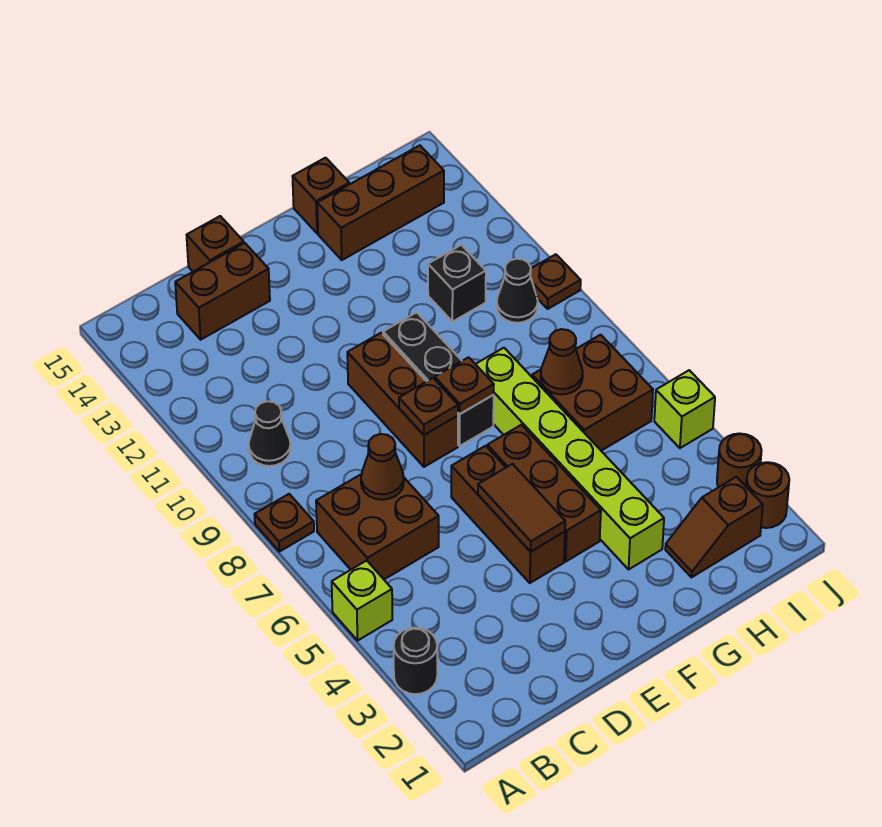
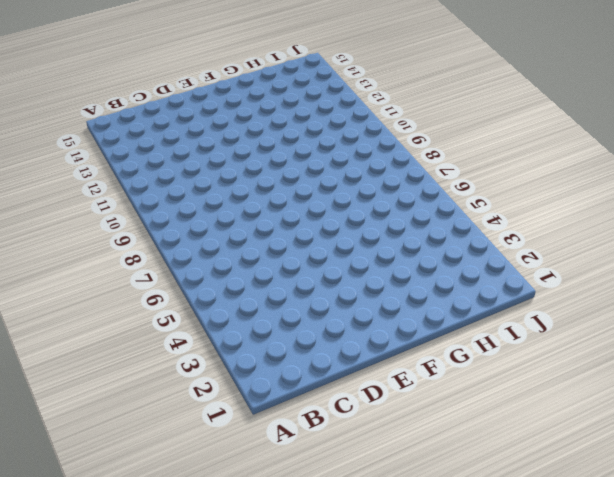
none -> black 1x1 round brick [394,628,437,694]
none -> lime 1x1 brick [332,561,392,640]
none -> brown 1x1 plate [254,494,314,552]

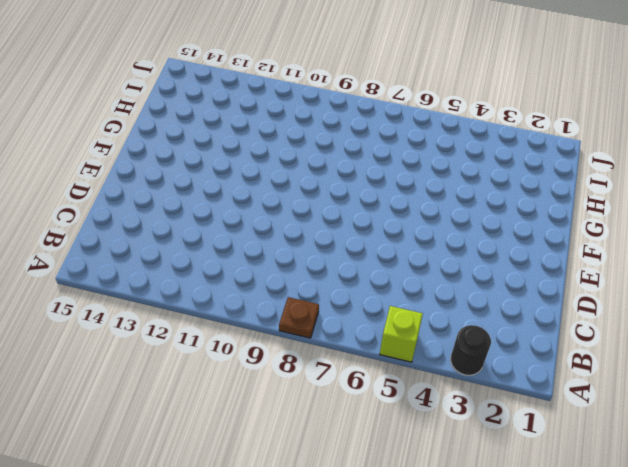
none -> brown 2x2 brick [316,474,439,579]
none -> black 1x1 cone [249,401,291,466]
none -> brown 1x2 brick [175,243,270,340]

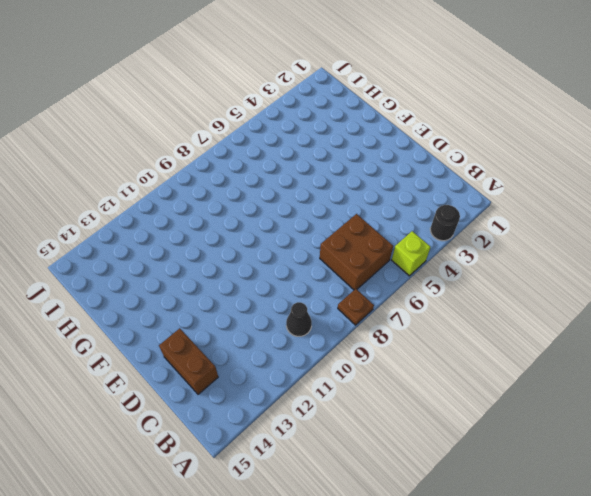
none -> brown 1x1 brick [187,216,244,272]
none -> brown 1x3 brick [451,446,565,583]
none -> brown 1x3 brick [347,333,458,467]

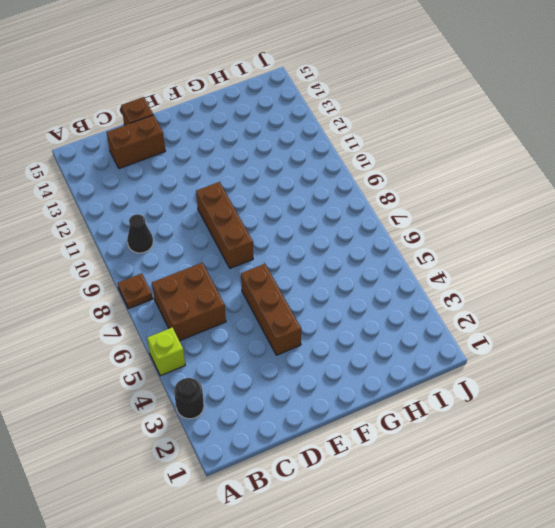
none -> brown 1x3 brick [487,425,601,561]
none -> black 1x3 brick [383,312,494,446]
none -> lime 1x6 brick [476,348,664,569]

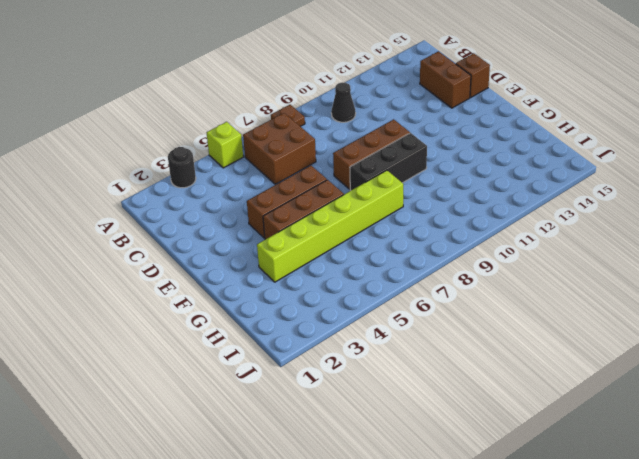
none -> brown 1x3 brick [317,145,444,260]
none -> brown 1x1 brick [292,158,349,233]
none -> brown 1x2 slope [665,477,763,577]

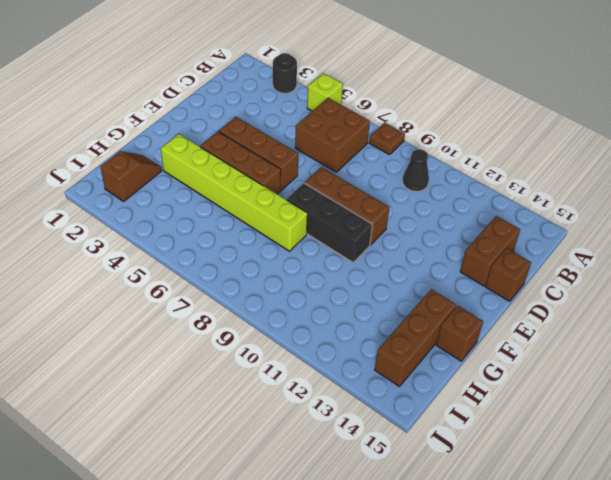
none -> brown 2x2 brick [532,335,653,451]
none -> black 1x1 brick [428,245,486,322]
none -> black 1x1 cone [497,259,538,323]

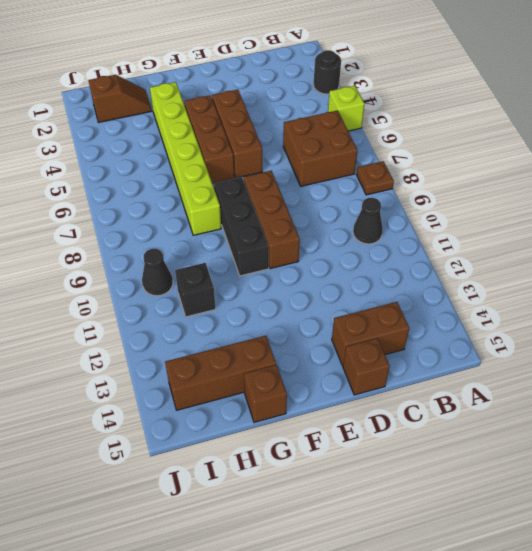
none -> brown 2x2 brick [532,335,653,451]
none -> brown 1x1 round brick [746,462,789,528]
none -> brown 1x1 round brick [717,434,762,487]

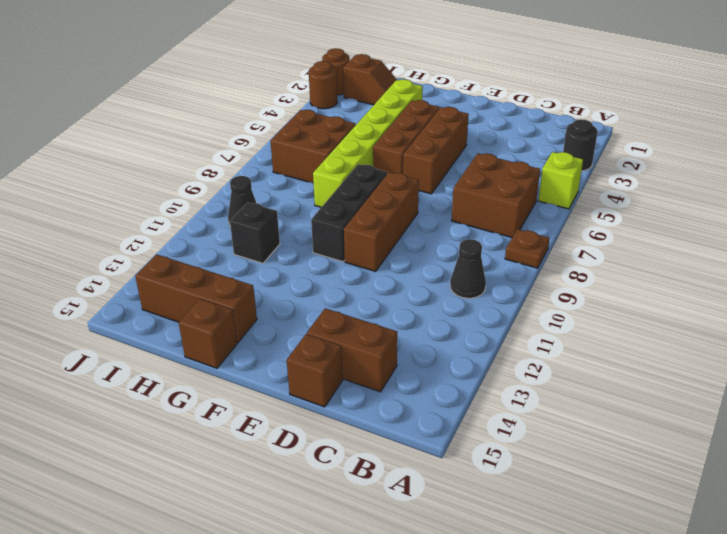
none -> lime 1x1 brick [654,370,715,448]
none -> brown 1x1 plate [530,254,581,309]
none -> brown 1x1 cone [361,434,404,500]

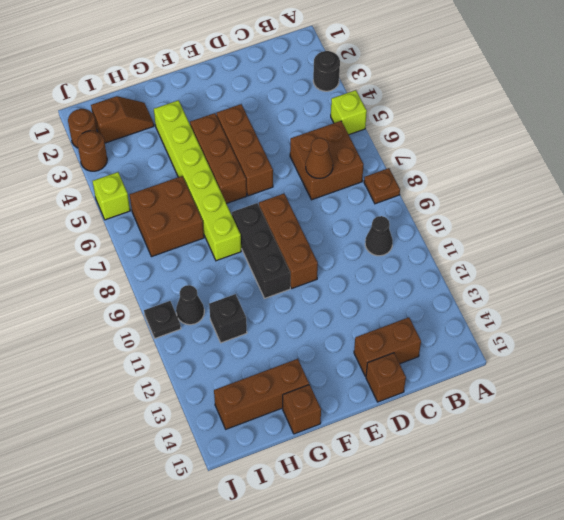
black 1x1 plate [144,301,181,338] -> brown 1x1 plate [530,254,581,309]
none -> brown 1x2 tile [478,464,565,552]
none -> brown 1x1 plate [399,378,458,435]
none -> brown 1x1 plate [435,357,494,414]

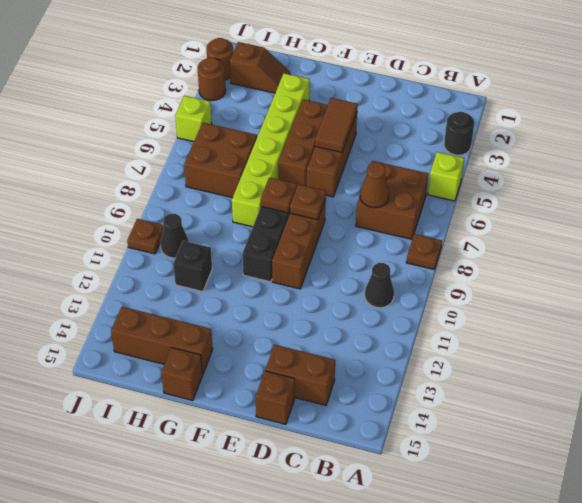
none -> brown 1x1 cone [541,329,583,394]

